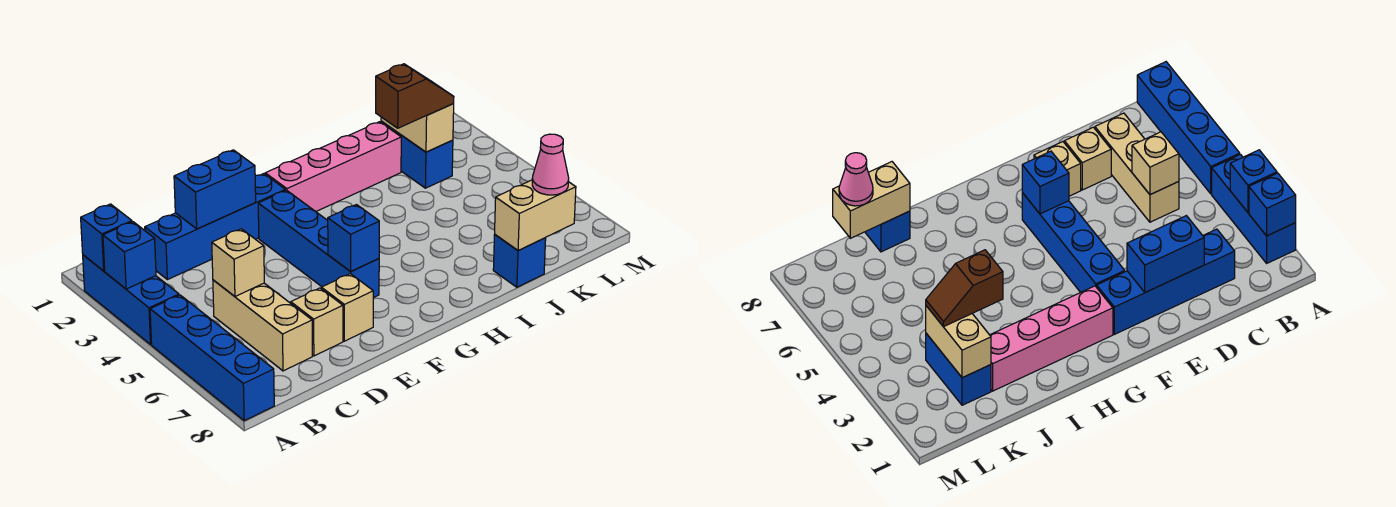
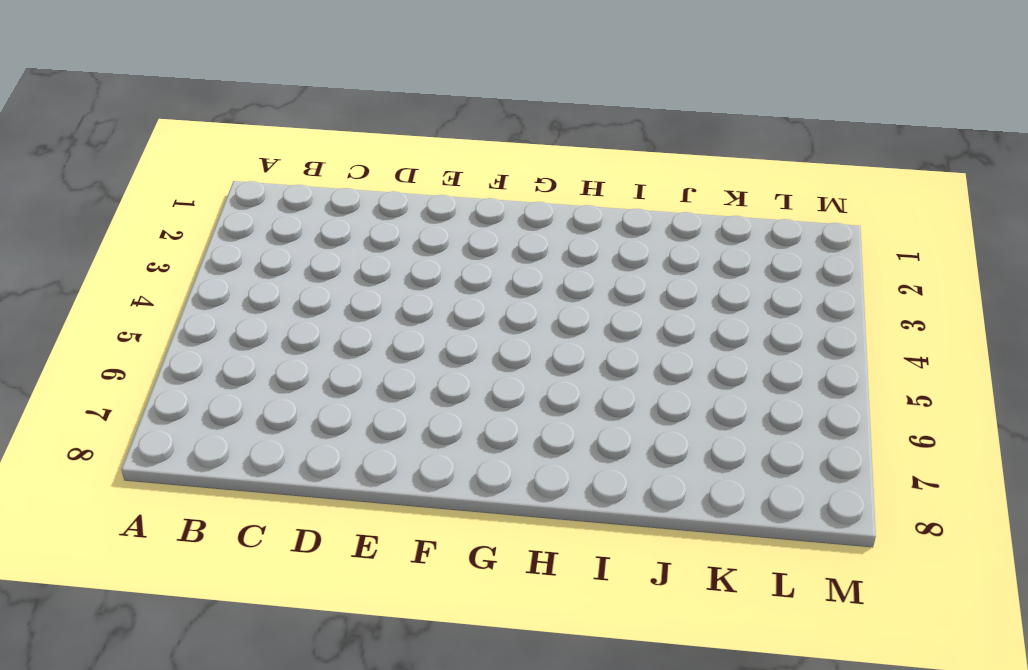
none -> blue 1x3 brick [83,255,179,344]
none -> blue 1x4 brick [150,295,274,421]
none -> blue 1x4 brick [145,174,285,280]

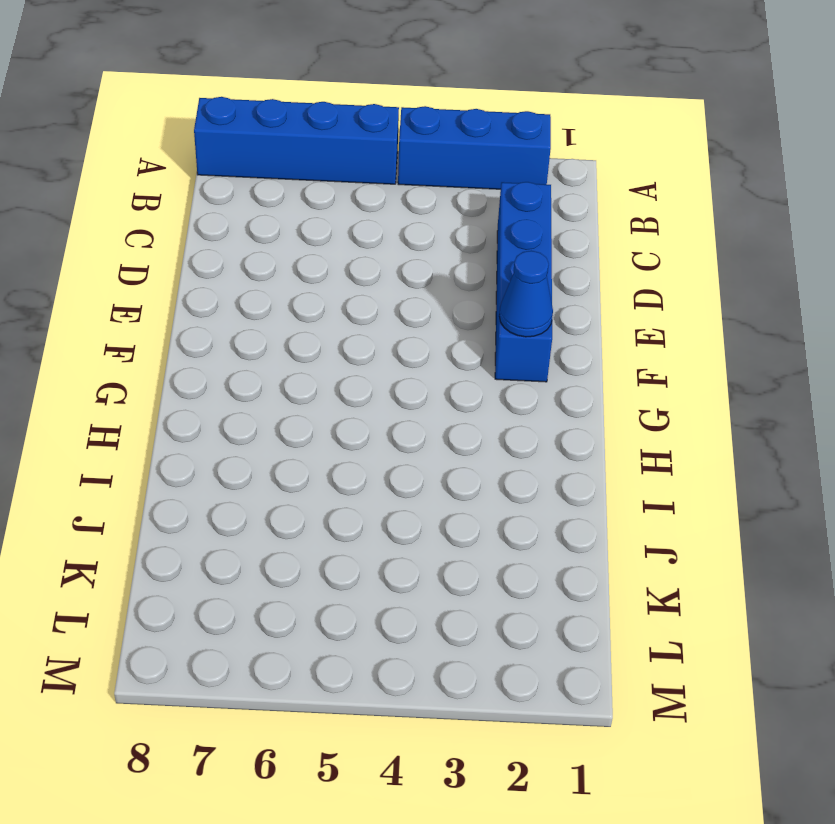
blue 1x1 cone [499,251,553,337] -> none
none -> tan 1x3 brick [213,280,312,371]
none -> tan 1x1 brick [291,288,343,356]
none -> tan 1x1 brick [321,274,373,341]

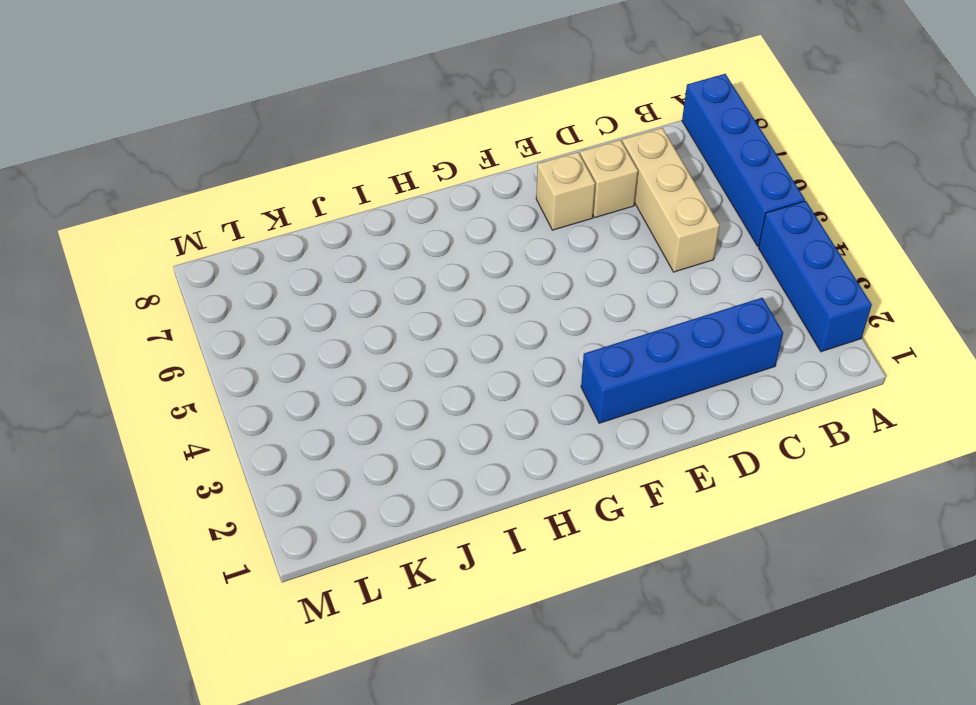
none -> blue 1x4 brick [258,190,379,298]
none -> pink 1x4 brick [265,122,401,211]
none -> blue 1x1 brick [493,235,546,287]

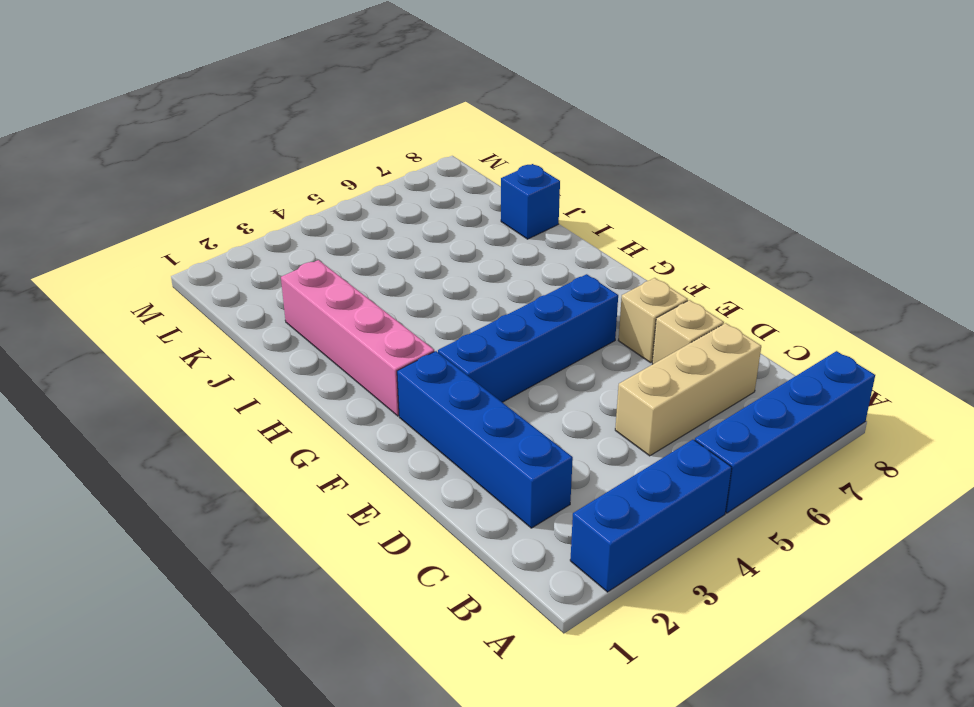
none -> blue 1x2 brick [381,121,453,188]
none -> blue 1x1 brick [81,204,132,271]
none -> blue 1x1 brick [103,222,156,289]

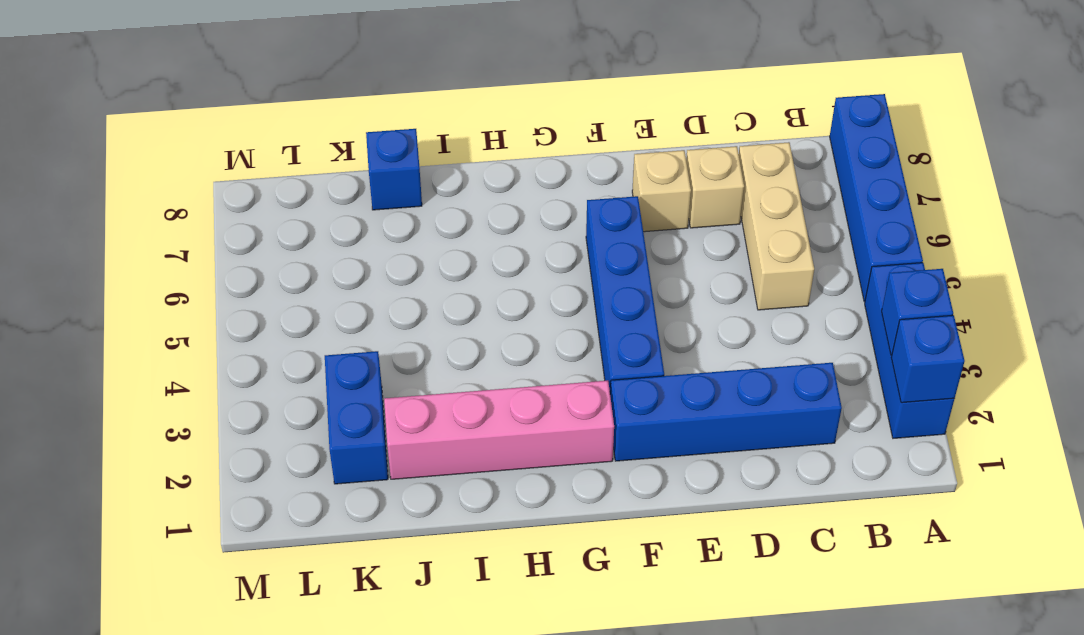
none -> tan 1x1 brick [212,229,264,296]
none -> blue 1x2 brick [174,150,256,229]
none -> blue 1x1 brick [328,205,379,272]

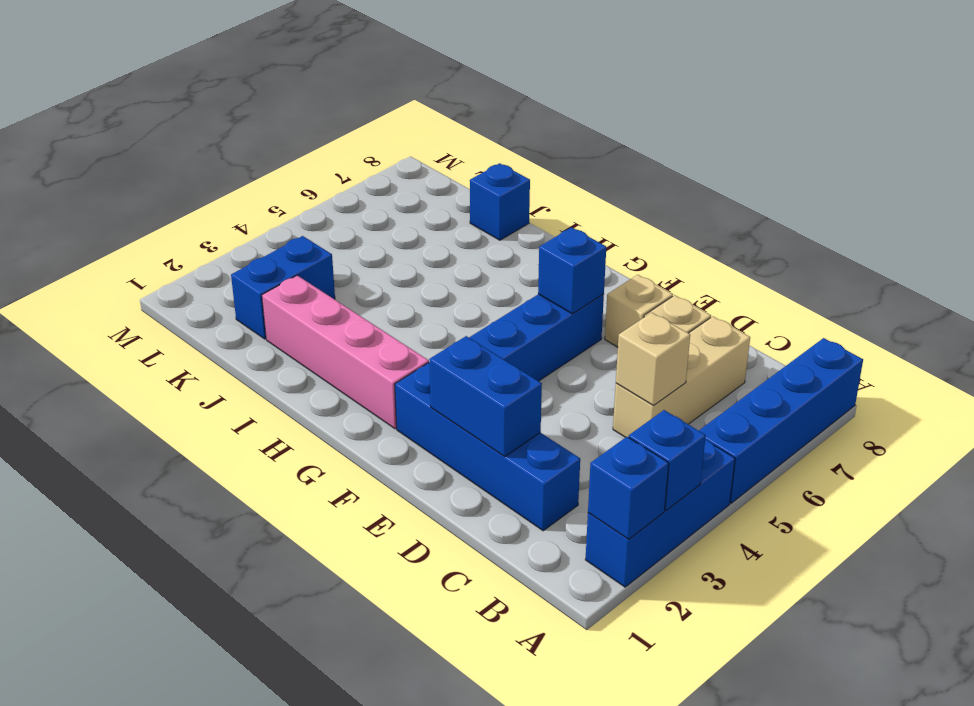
none -> tan 1x2 brick [495,180,576,251]
none -> tan 1x2 brick [381,104,454,152]
none -> brown 1x2 slope [376,64,454,128]

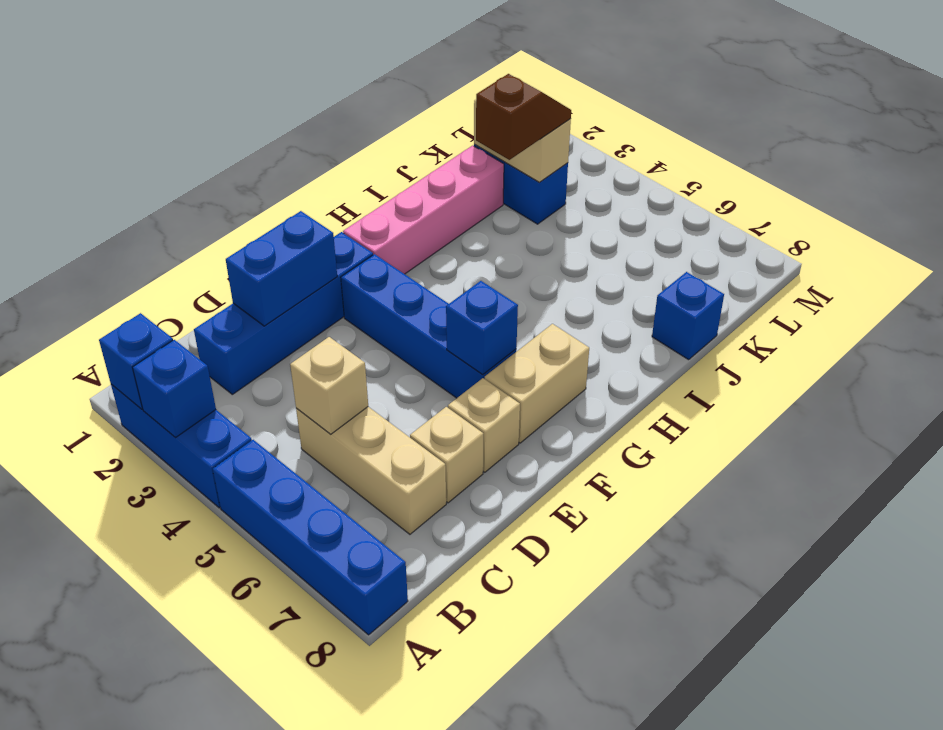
tan 1x2 brick [485,324,589,443] -> tan 1x2 brick moved to [495,180,576,251]
none -> pink 1x1 cone [532,134,569,195]

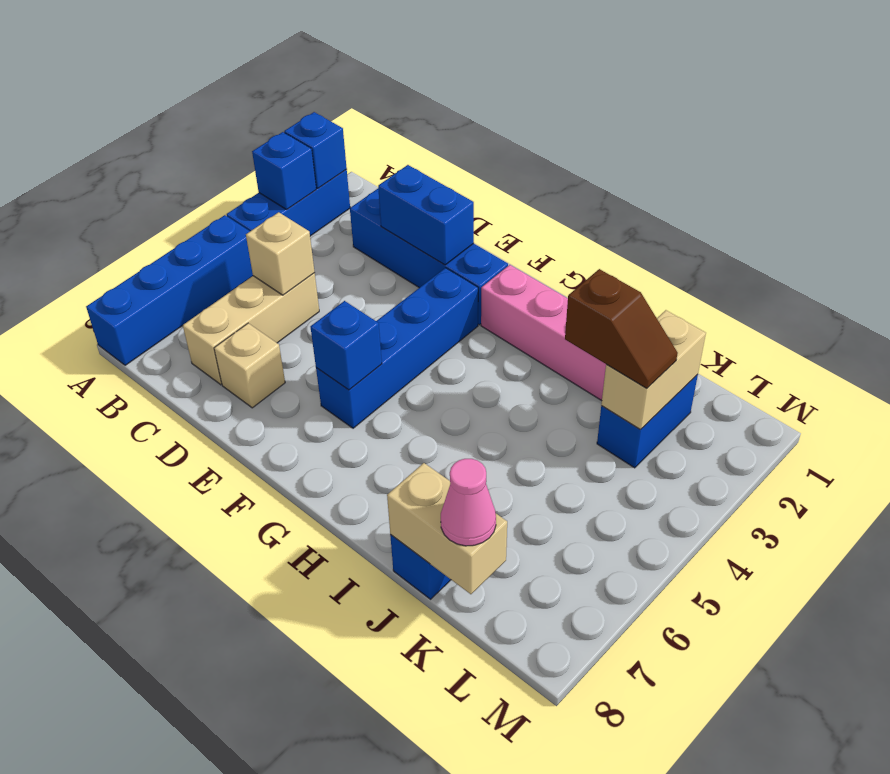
none -> tan 1x1 brick [321,274,373,341]

